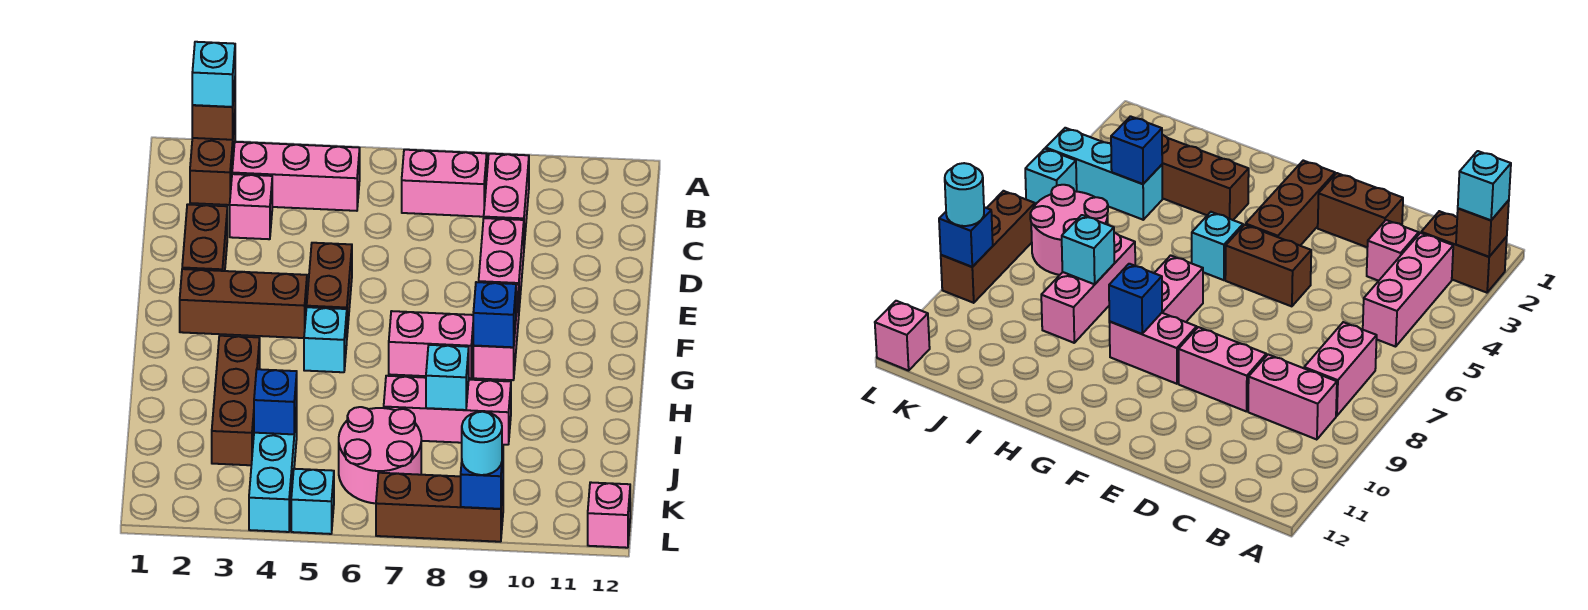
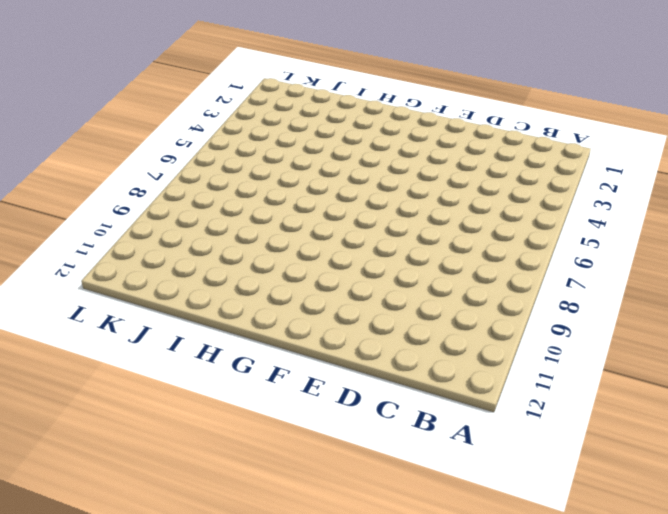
none -> brown 1x2 brick [190,118,235,205]
none -> pink 1x3 brick [232,141,360,211]
none -> pink 1x2 brick [402,150,487,217]

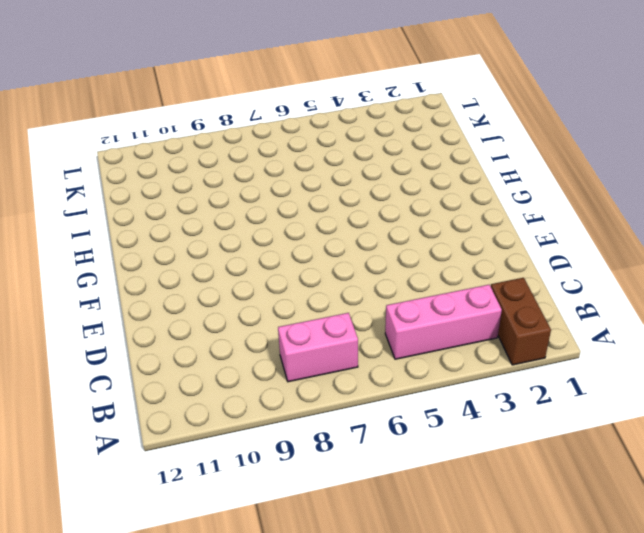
none -> pink 1x2 brick [484,154,529,244]
none -> pink 1x1 brick [230,174,272,239]
none -> brown 1x2 brick [182,204,227,271]

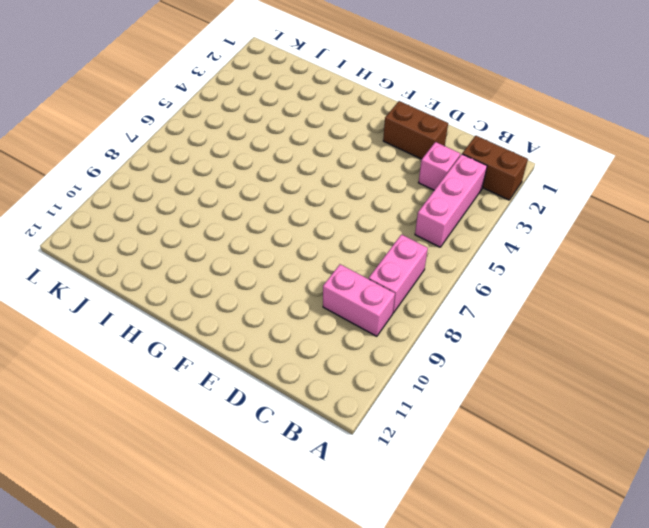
none -> pink 1x2 brick [479,218,524,307]
none -> brown 1x2 brick [307,243,352,333]
none -> brown 1x3 brick [180,269,307,338]

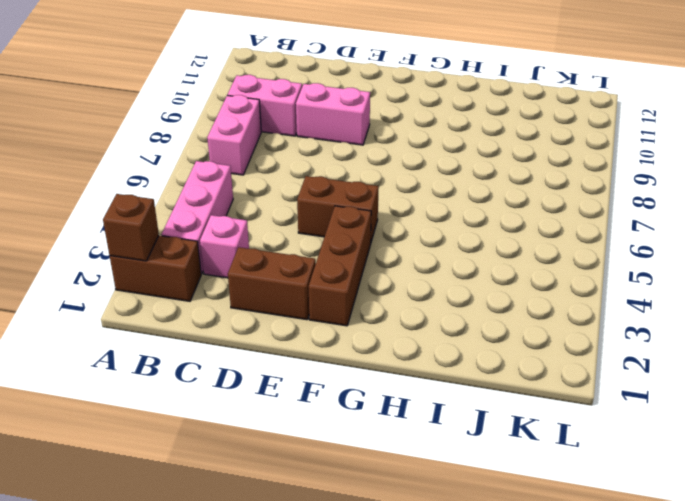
none -> pink 1x2 brick [473,284,519,380]
none -> cyan 1x1 brick [304,307,347,372]
none -> pink 1x2 brick [389,311,474,378]

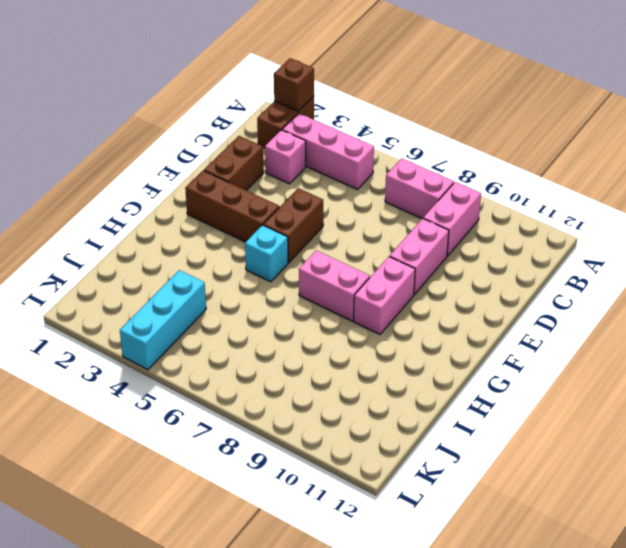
none -> brown 1x3 brick [212,336,260,465]
none -> pink 1x3 brick [384,376,511,445]
none -> pink 2x2 round brick [339,407,421,503]

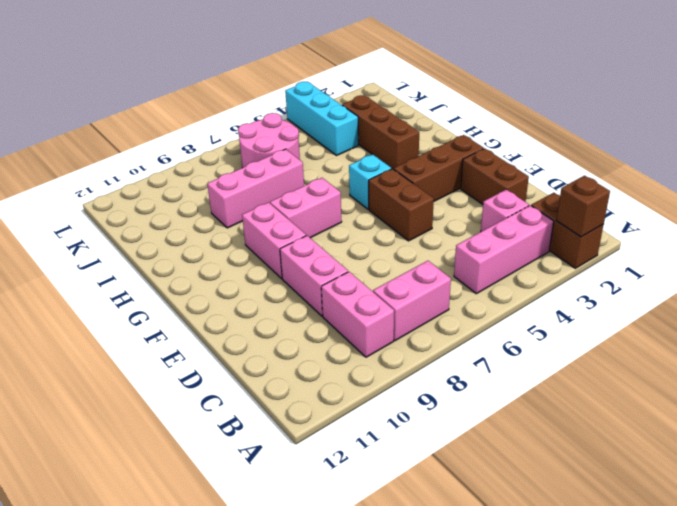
none -> cyan 1x1 brick [291,469,334,534]
none -> brown 1x3 brick [376,473,503,542]
none -> pink 1x1 brick [588,482,630,548]

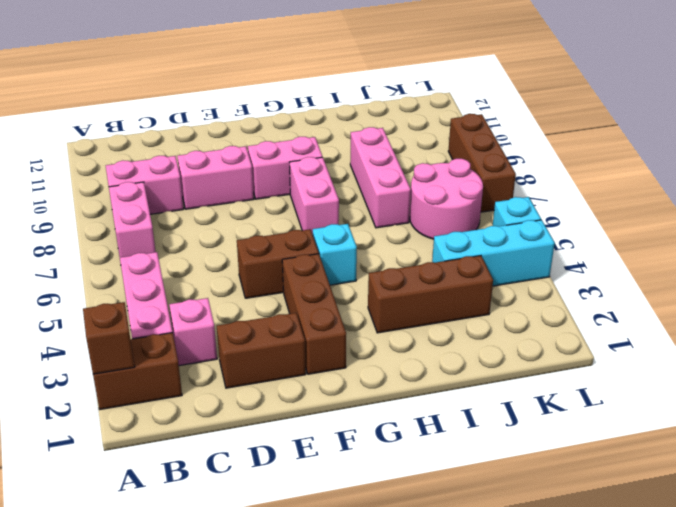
none -> pink 1x1 brick [588,482,630,548]
none -> blue 1x1 brick [473,282,516,347]
none -> cyan 1x1 brick [426,345,469,410]

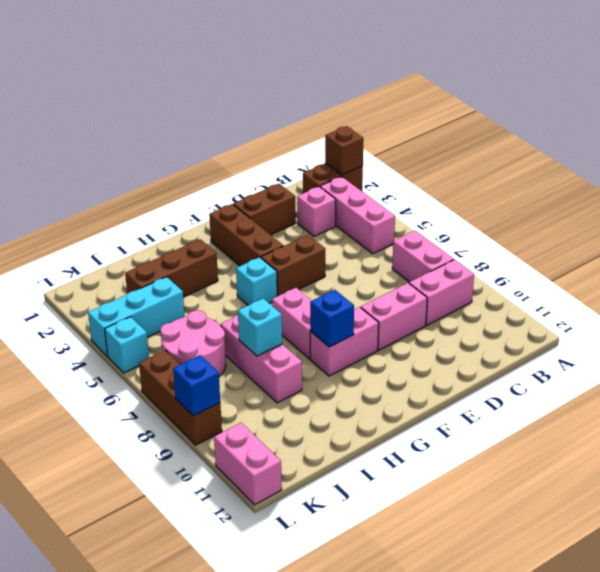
pink 1x2 brick [214,423,282,505] -> pink 1x1 brick [588,482,630,548]
none -> blue 1x1 brick [254,369,297,434]
none -> cyan 1x1 brick [192,42,235,107]
none -> cyan 1x1 round brick [462,412,502,475]

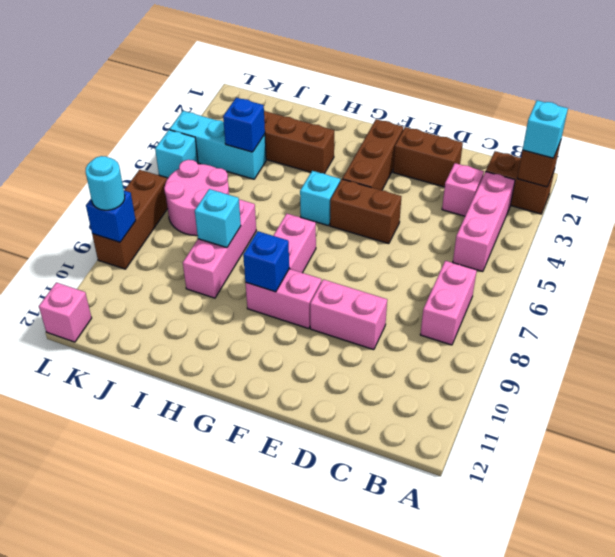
none -> pink 1x2 brick [484,154,529,244]

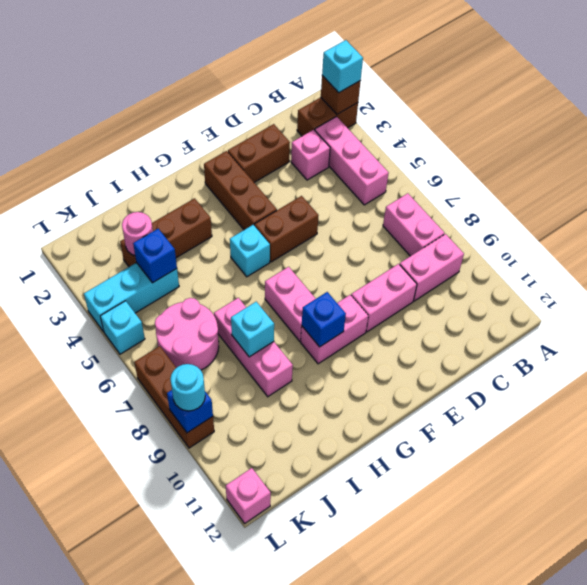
pink 1x1 round brick [122,212,153,256] -> none

